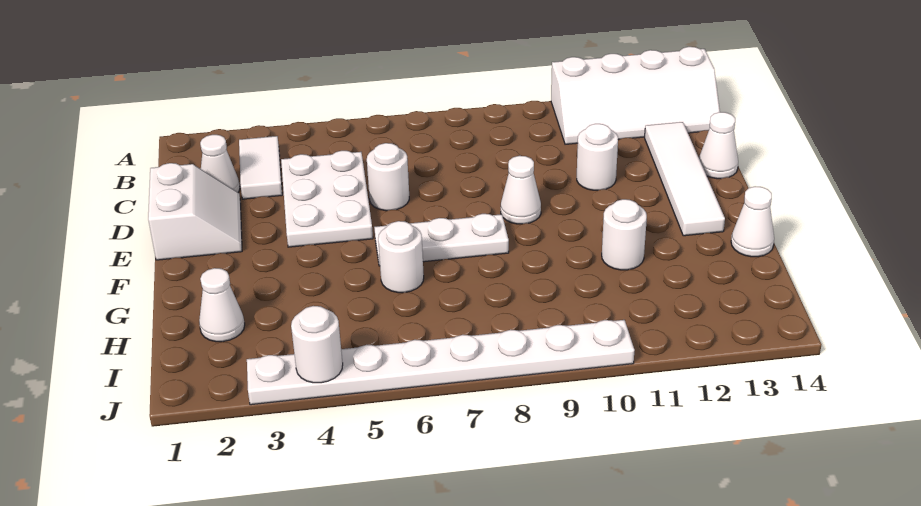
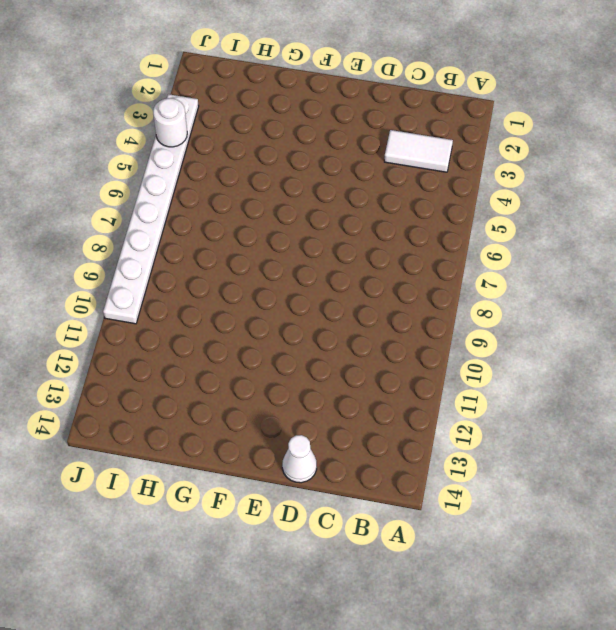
none -> white 2x4 slope [551,47,720,144]
none -> white 1x1 cone [200,135,240,192]
none -> white 2x3 plate [281,151,373,247]

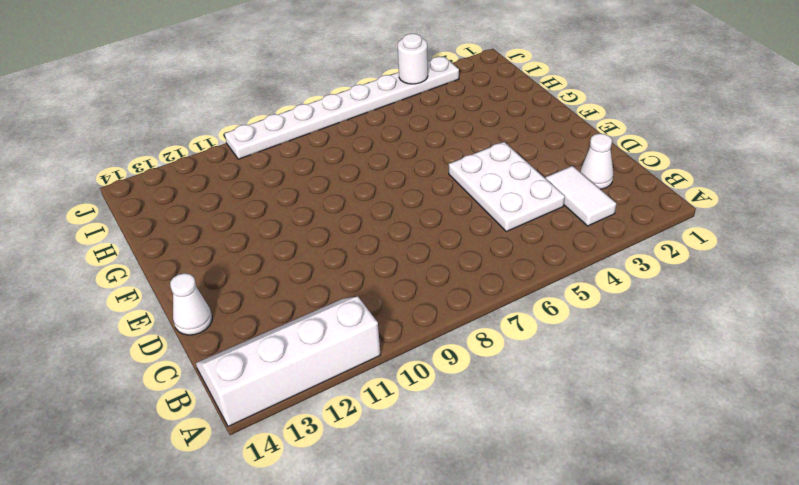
none -> white 1x4 tile [645,122,725,236]
none -> white 2x2 slope [148,163,242,260]
none -> white 1x1 round brick [367,143,409,211]

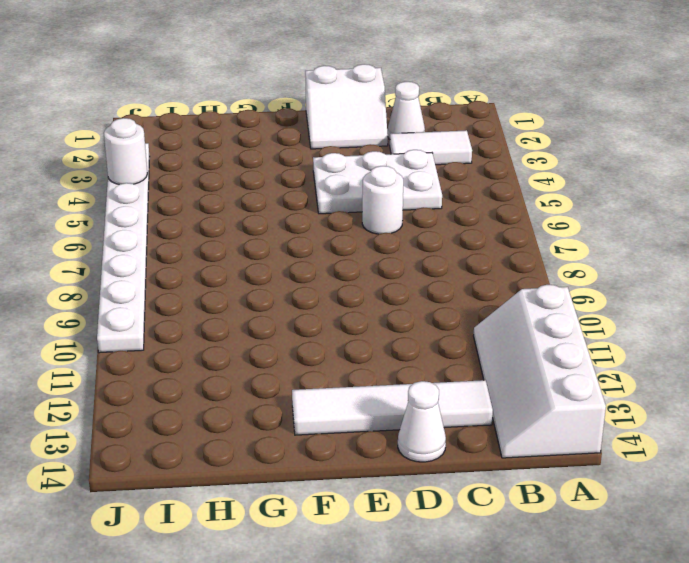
none -> white 1x1 round brick [577,124,618,190]
none -> white 1x1 cone [501,156,541,224]
none -> white 1x3 plate [374,214,509,266]

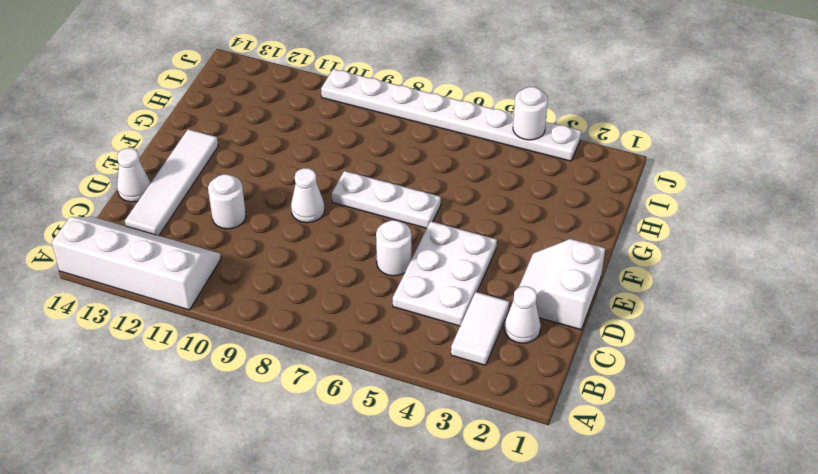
none -> white 1x1 round brick [378,221,424,293]
none -> white 1x1 round brick [602,199,647,270]
none -> white 1x1 cone [731,186,774,257]

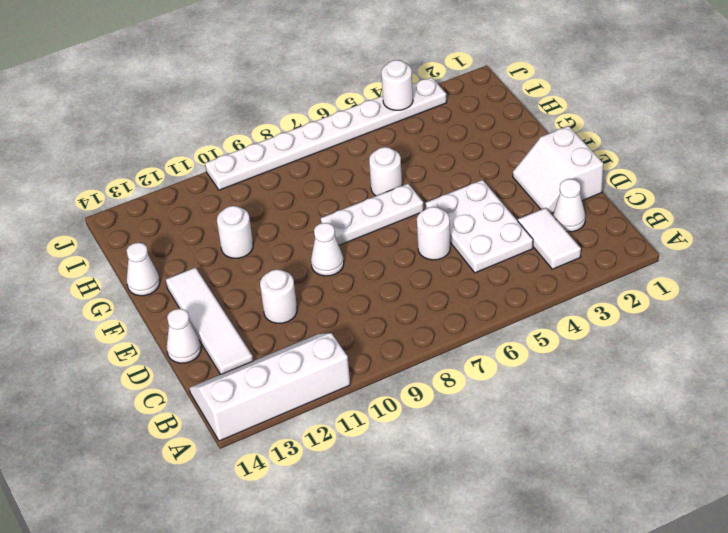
none -> white 1x1 cone [199,268,245,342]

